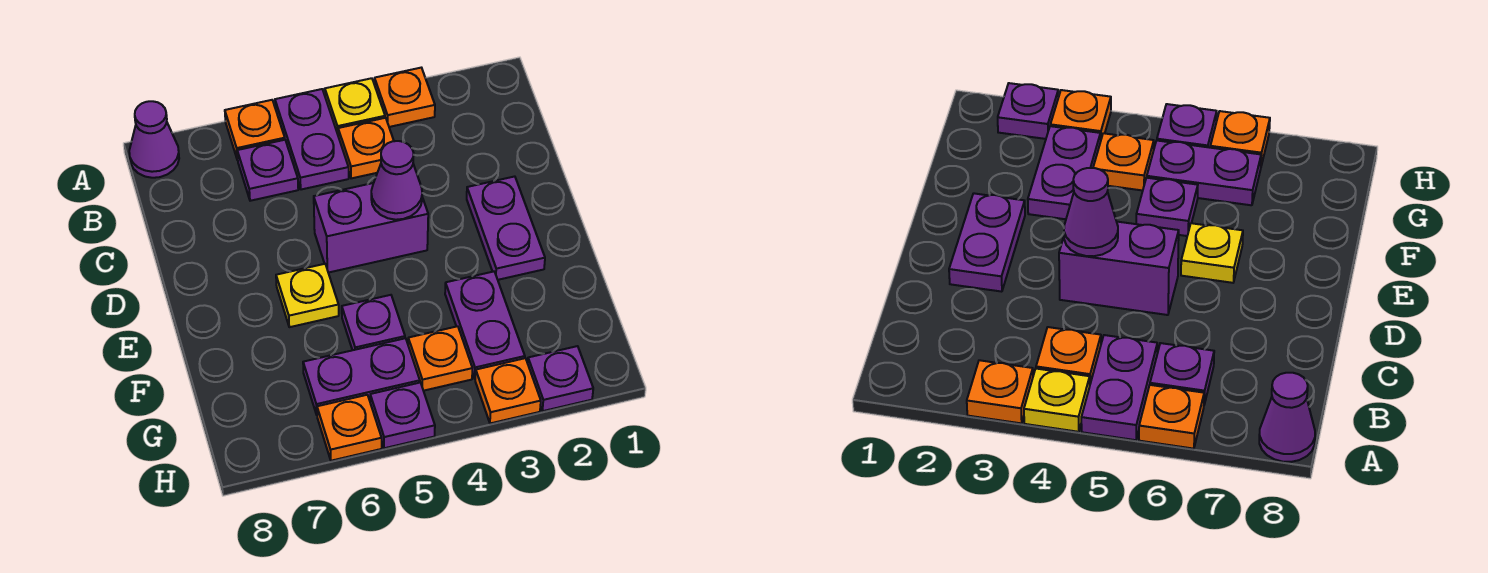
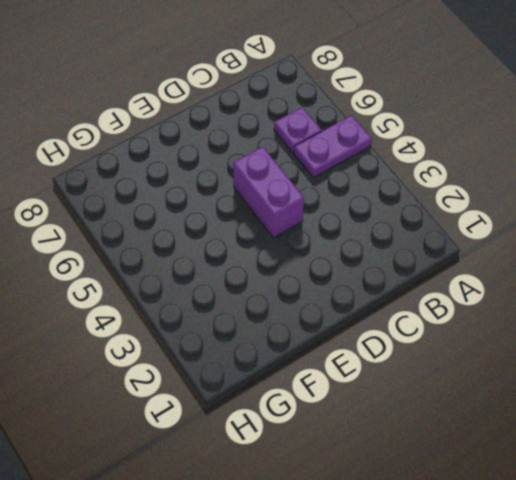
none -> orange 1x1 plate [375,68,435,127]
none -> yellow 1x1 plate [325,78,385,134]
none -> orange 1x1 plate [225,100,285,160]

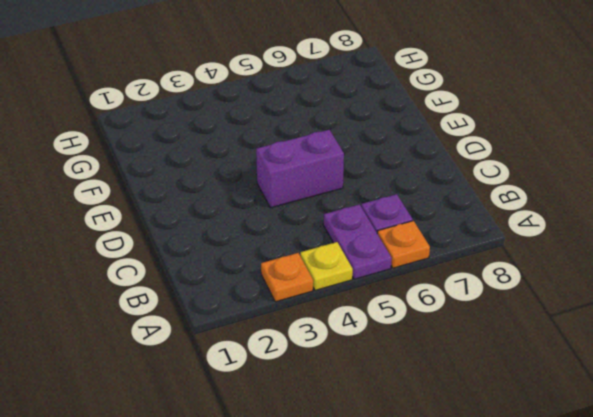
none -> purple 1x1 cone [129,101,179,178]
none -> orange 1x1 plate [338,118,394,178]
none -> purple 1x2 plate [467,176,545,280]

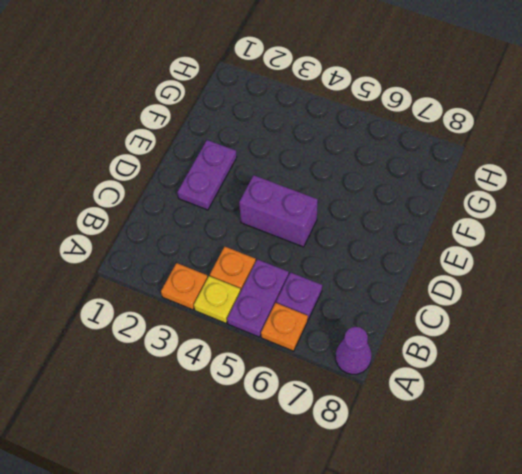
none -> yellow 1x1 plate [276,264,339,327]
none -> purple 1x2 plate [445,272,525,379]
none -> purple 1x1 plate [342,295,405,350]

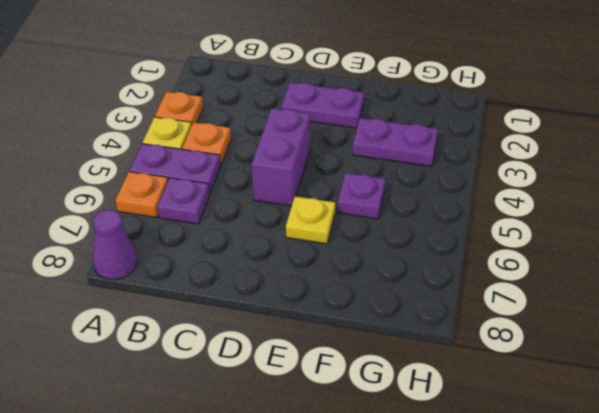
none -> orange 1x1 plate [408,326,472,391]
none -> purple 1x2 plate [303,338,420,415]
none -> purple 1x1 plate [528,346,593,411]

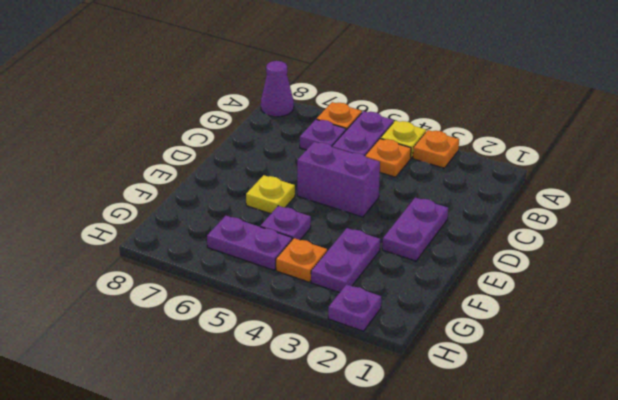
none -> orange 1x1 plate [475,358,541,423]
none -> purple 1x1 plate [370,383,435,448]
none -> orange 1x1 plate [317,395,382,461]

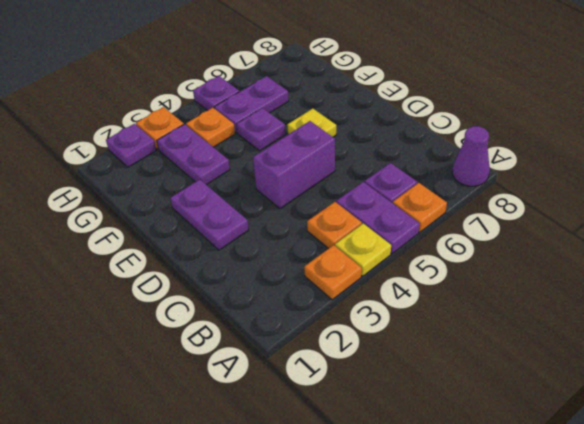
none -> orange 1x1 plate [317,395,382,461]
none -> purple 1x1 cone [371,141,422,220]

